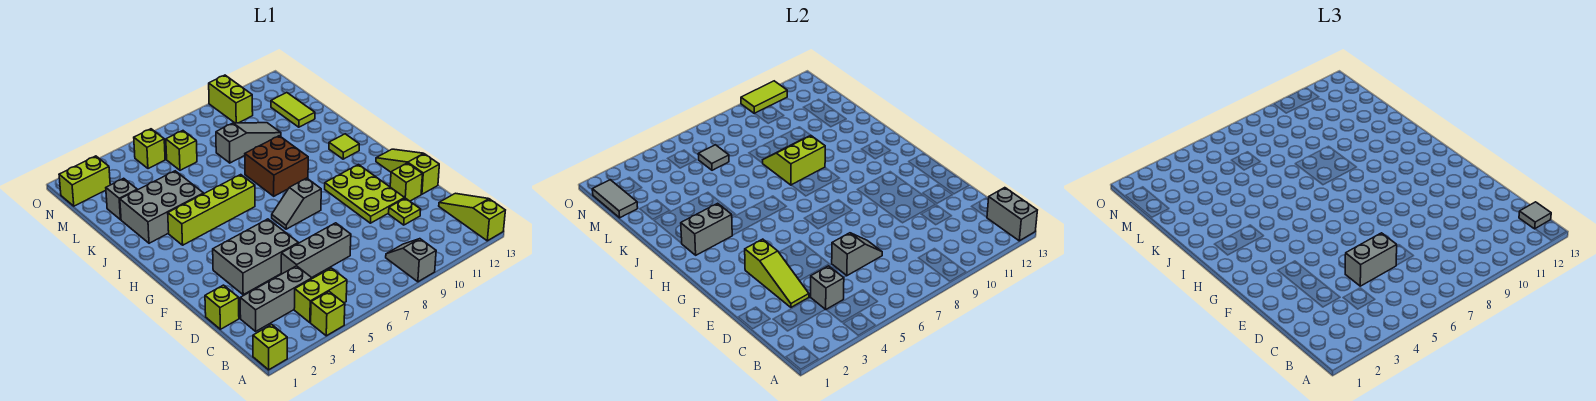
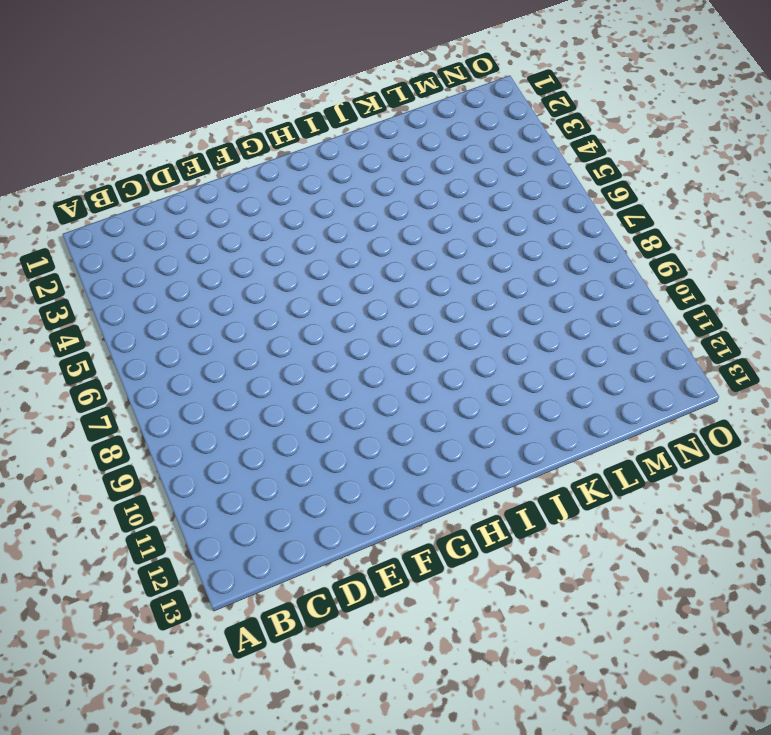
none -> lime 1x1 brick [253,325,287,370]
none -> lime 1x1 brick [311,292,345,336]
none -> grey 1x2 slope [386,239,436,282]
none -> lime 1x3 slope [439,193,505,241]

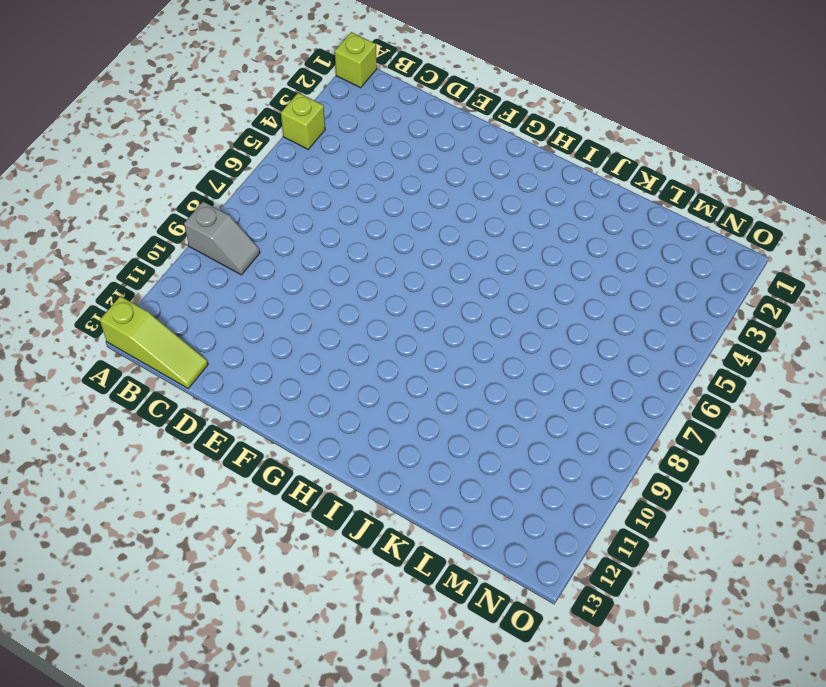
none -> lime 1x2 brick [294,268,347,323]
none -> grey 1x3 brick [240,266,312,331]
none -> lime 1x1 brick [205,285,239,329]
none -> grey 1x3 brick [281,223,351,278]

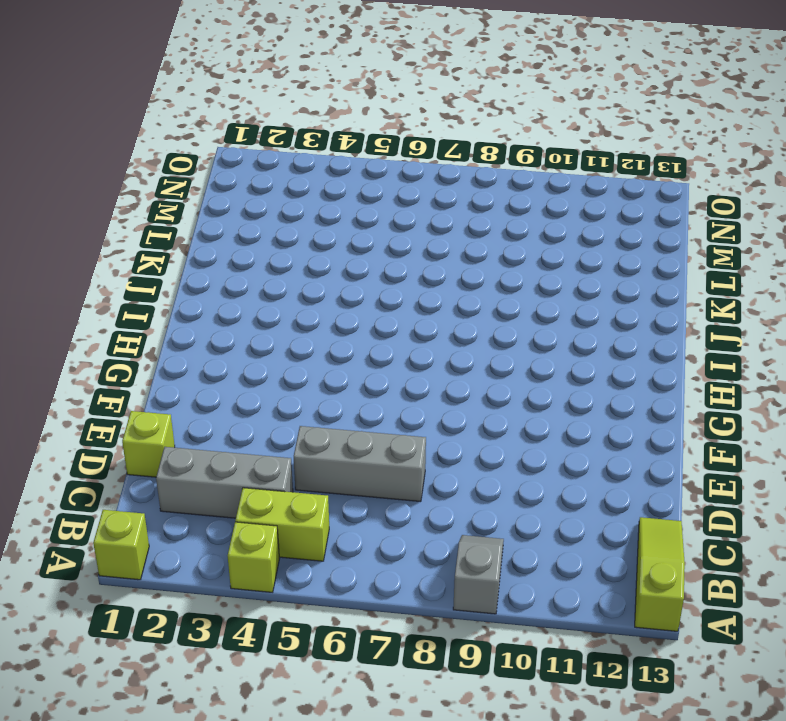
none -> lime 1x1 plate [389,198,421,225]
none -> grey 2x3 brick [213,219,298,295]
none -> lime 2x3 plate [325,165,405,223]
none -> lime 1x1 brick [390,163,422,201]

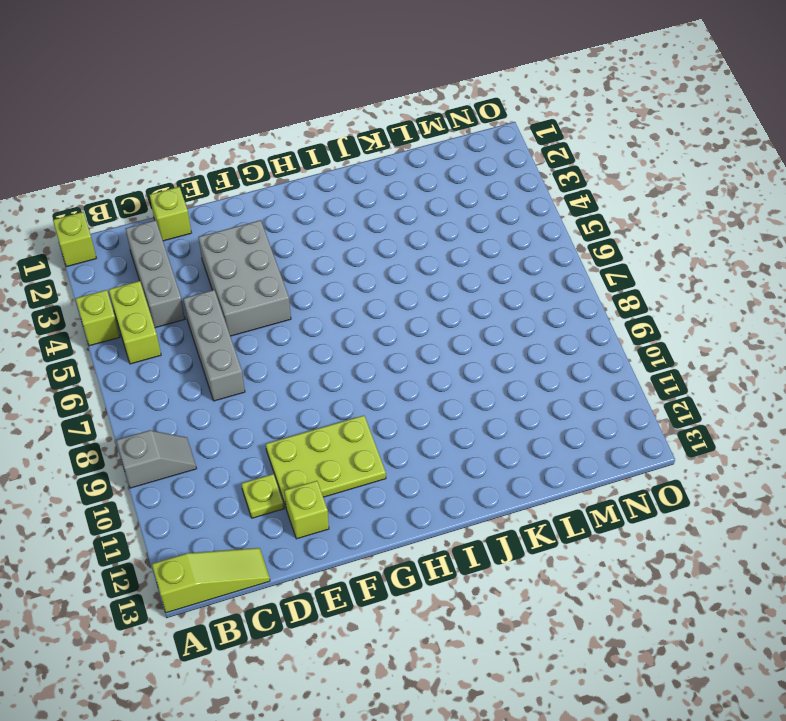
none -> lime 1x3 slope [376,149,439,194]
none -> grey 1x2 slope [272,178,321,229]
none -> lime 1x4 brick [168,175,255,245]
none -> brown 2x2 brick [245,136,308,196]

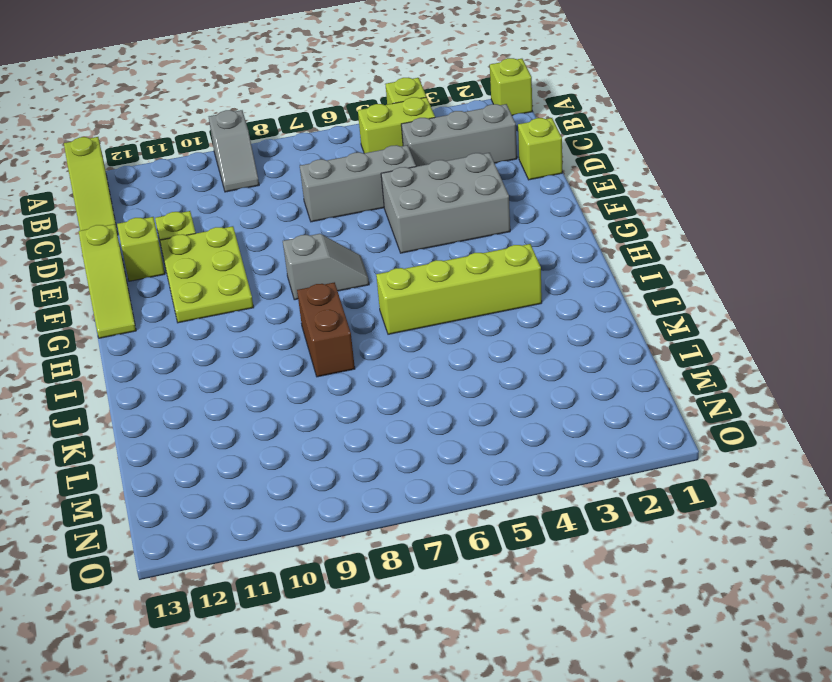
brown 1x2 brick [297,282,355,377] -> brown 2x2 brick [245,136,308,196]
none -> lime 1x1 tile [329,134,359,159]
none -> grey 2x3 brick [120,171,204,243]
none -> grey 1x1 brick [106,178,137,220]
none -> grey 1x3 slope [216,123,281,163]

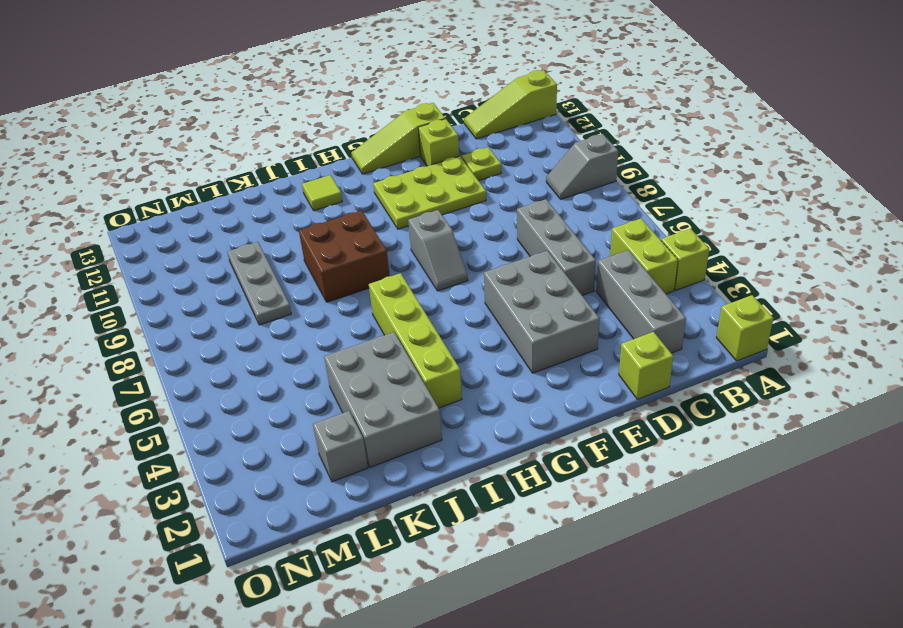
grey 1x3 plate [227,242,291,325] -> grey 1x3 slope [216,123,281,163]
none -> lime 1x2 tile [271,93,315,127]
none -> lime 1x1 brick [166,131,197,170]
none -> lime 1x2 brick [59,156,110,206]
none -> lime 1x1 brick [134,129,165,169]

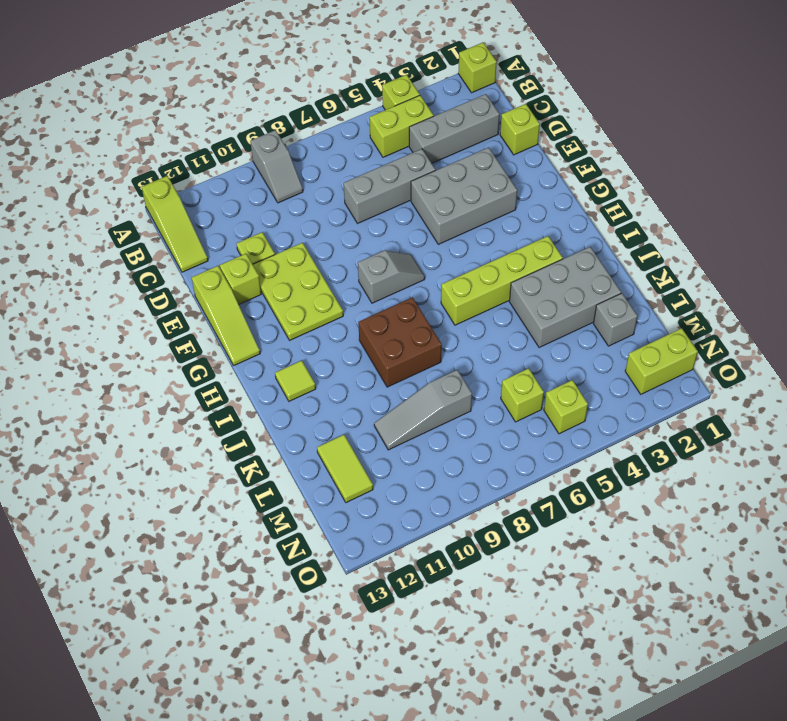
none -> lime 1x2 brick [209,75,253,123]
none -> grey 1x2 brick [987,188,1037,241]
none -> grey 1x1 brick [811,266,844,310]
none -> lime 1x3 slope [745,239,809,307]

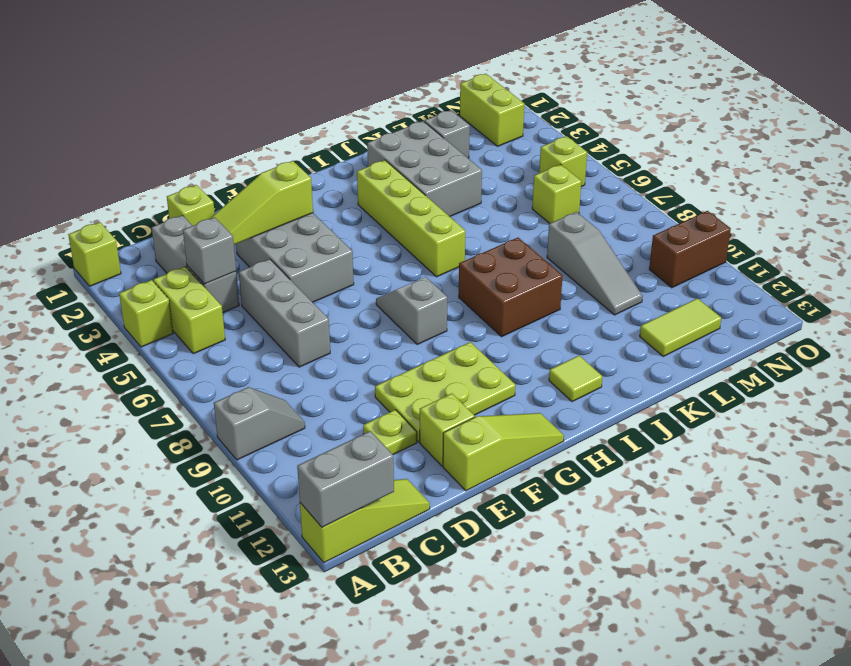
brown 1x2 brick [649,211,731,288] -> lime 1x2 brick [209,75,253,123]
none -> grey 1x2 slope [832,233,882,276]
none -> grey 1x2 brick [681,203,732,255]
none -> lime 2x2 slope [762,136,825,185]
none -> grey 1x2 tile [592,180,638,218]

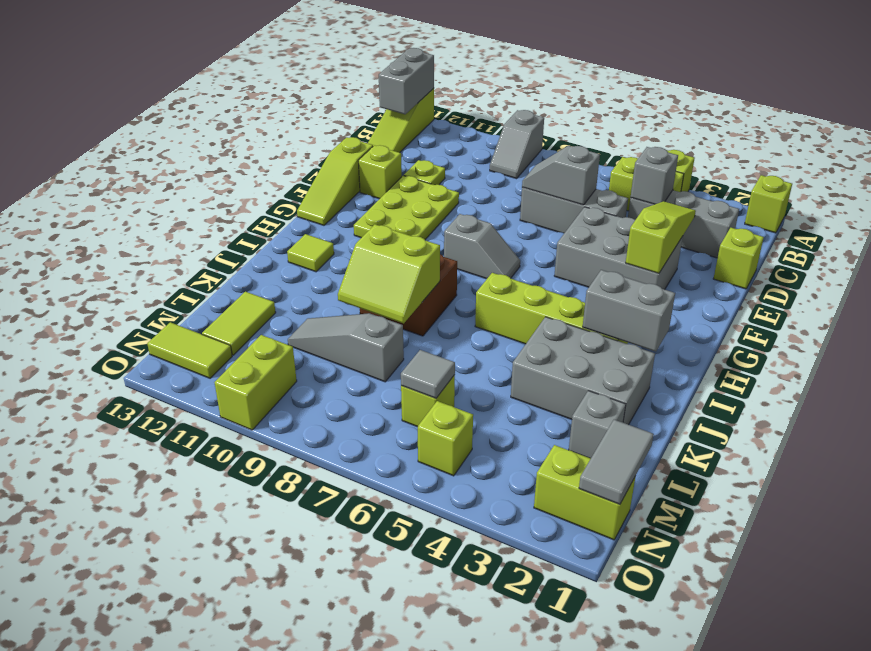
lime 1x2 tile [147,322,232,378] -> lime 1x2 tile moved to [741,81,787,114]
none -> grey 1x1 tile [1519,202,1551,229]
none -> grey 1x2 brick [1345,233,1397,286]

